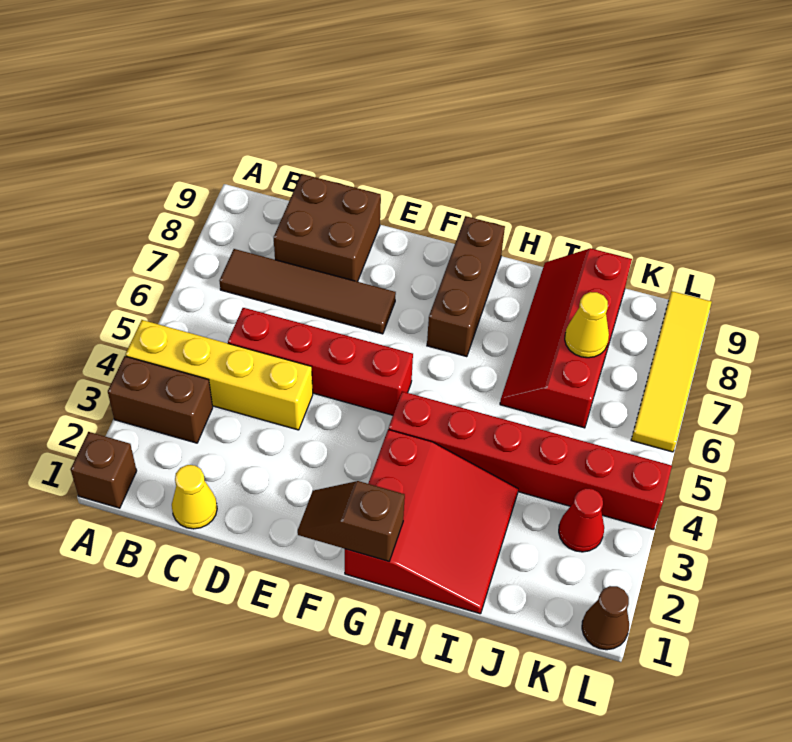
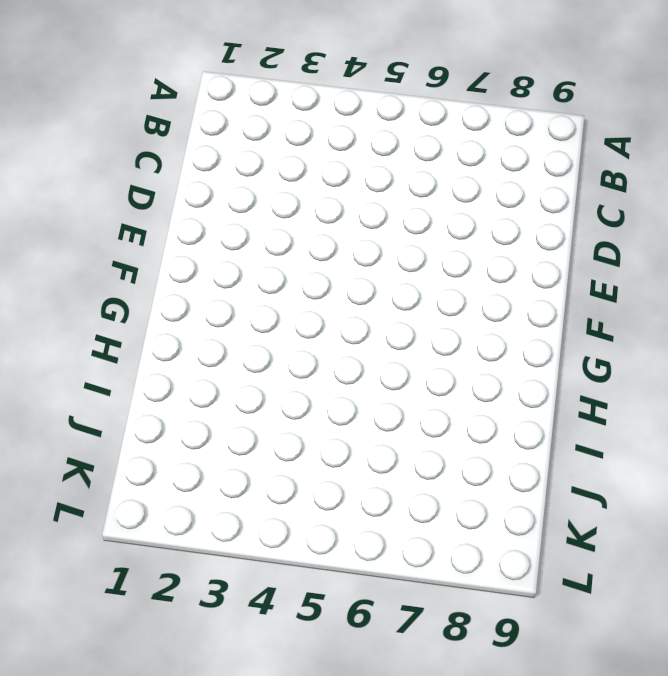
none -> brown 1x1 brick [71,432,137,508]
none -> brown 1x2 brick [108,356,213,443]
none -> yellow 1x4 brick [125,320,313,430]

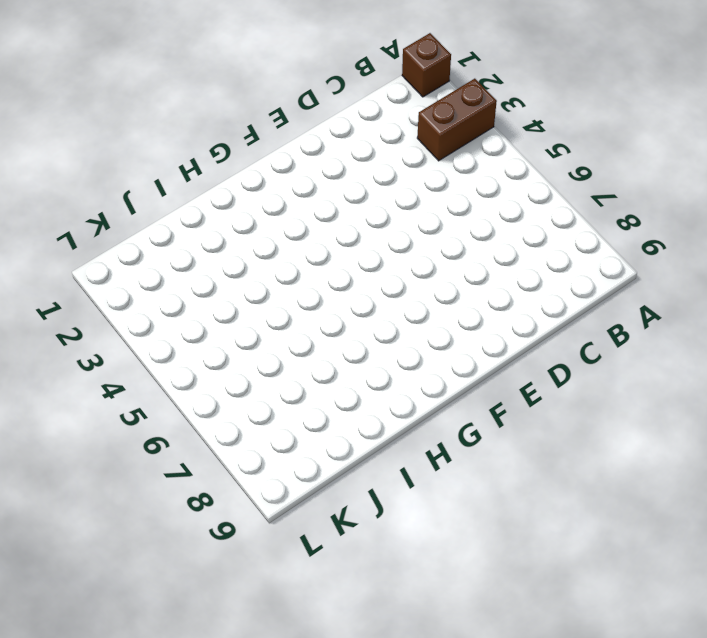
none -> yellow 1x4 brick [125,320,313,430]
none -> brown 1x4 tile [219,249,396,334]
none -> yellow 1x1 cone [172,465,217,529]

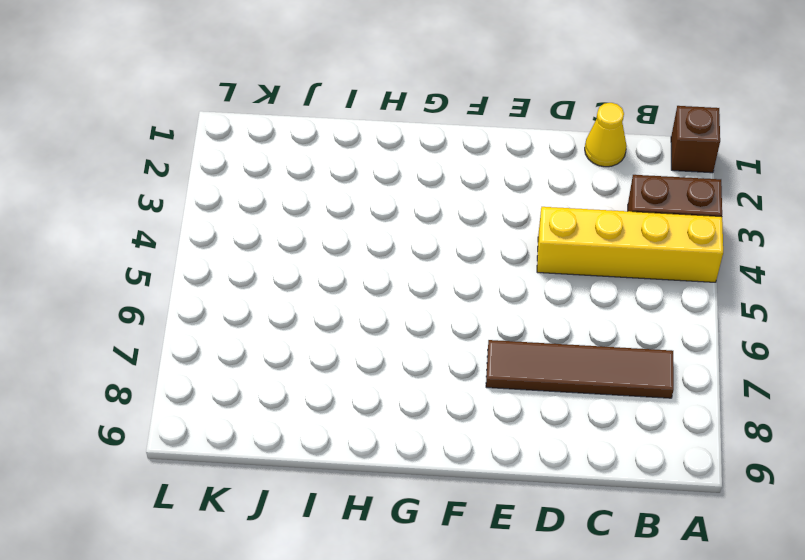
none -> red 1x4 brick [228,308,413,415]
none -> brown 2x2 brick [273,174,381,282]
none -> red 3x3 slope [345,429,518,614]

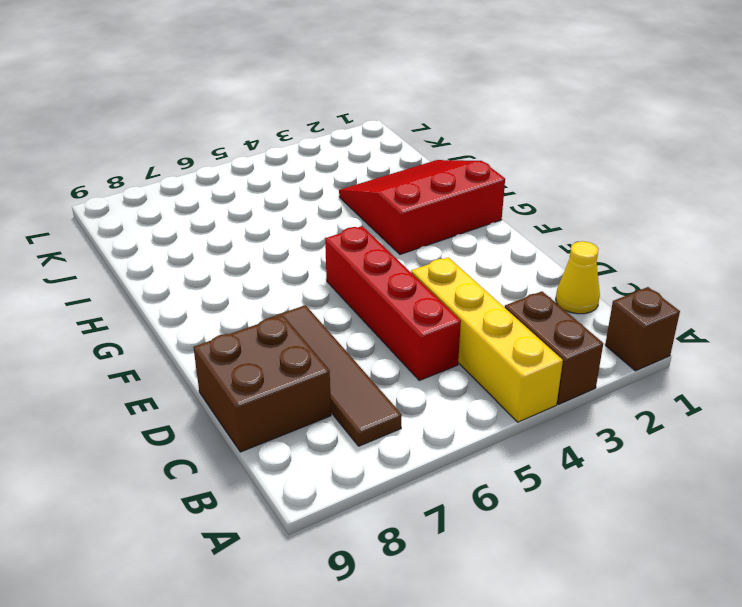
none -> red 1x6 brick [389,391,672,530]
none -> brown 1x3 brick [427,216,505,357]
none -> red 2x4 slope [500,248,632,428]

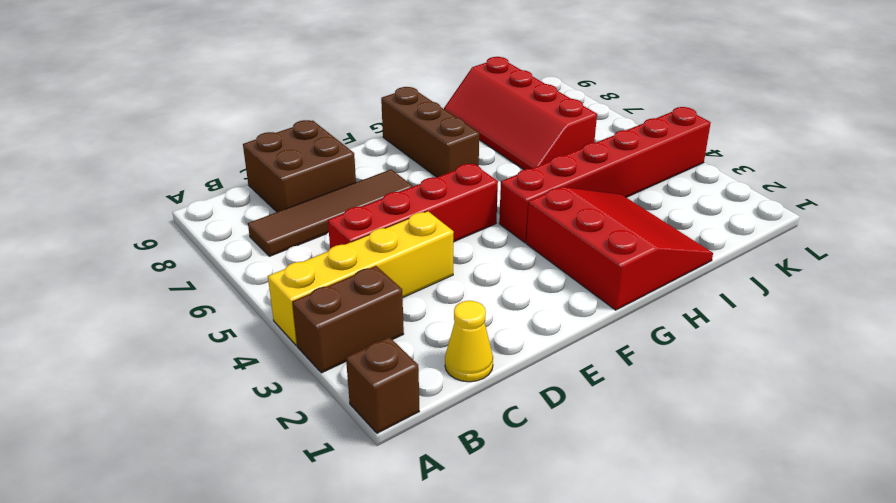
none -> red 1x1 cone [559,488,604,552]
none -> brown 1x1 cone [582,586,629,650]
none -> yellow 1x4 tile [631,291,712,452]

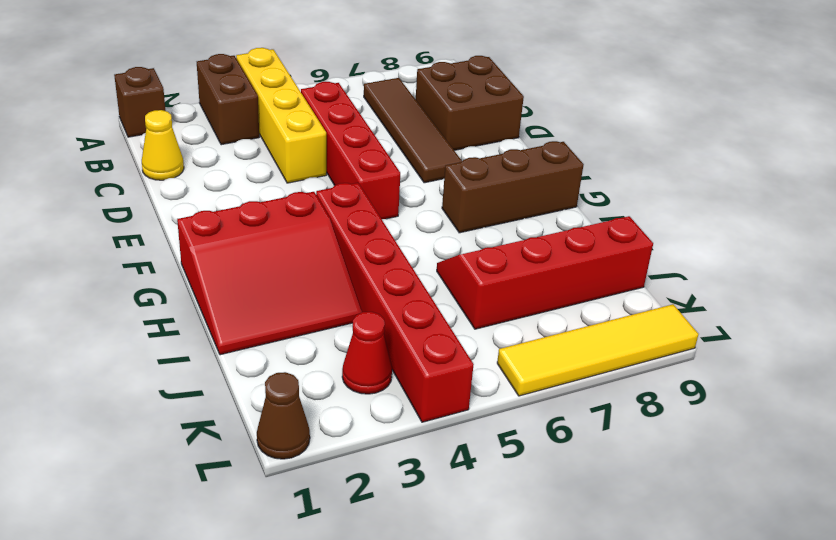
none -> brown 1x2 slope [298,481,405,561]
none -> yellow 1x1 cone [565,292,609,358]

